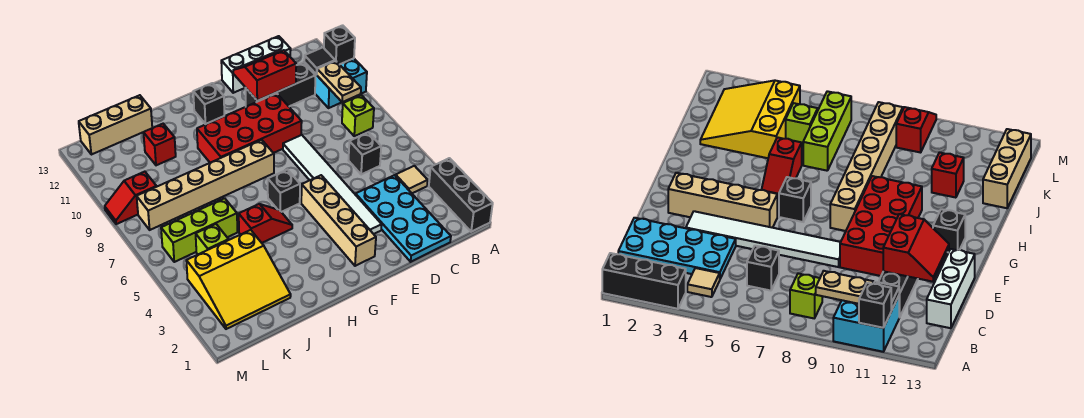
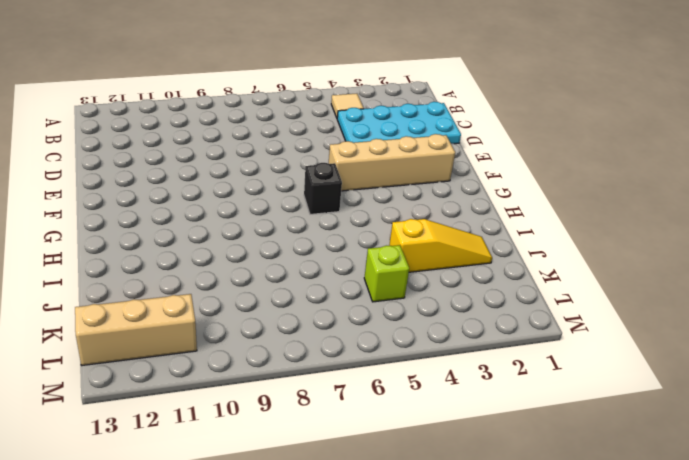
yellow 1x3 slope [389,219,492,272] -> yellow 3x3 slope [186,230,291,329]
tan 1x3 brick [75,294,197,365] -> tan 1x3 brick turned to [79,95,152,155]
none -> black 1x3 brick [429,158,493,232]
none -> cyan 2x2 brick [304,58,367,108]
none -> lime 1x1 brick [342,95,374,136]

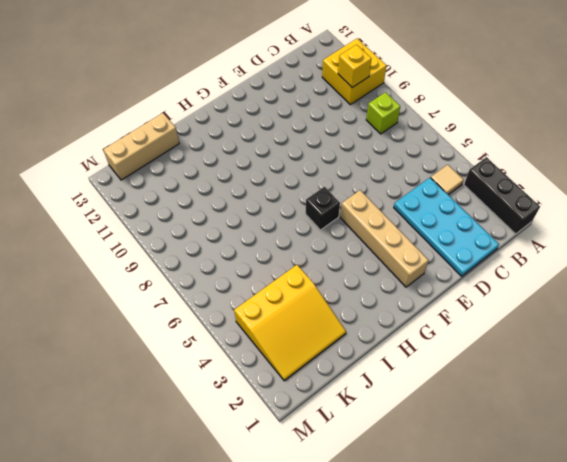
yellow 2x2 brick [322,39,386,105] -> cyan 2x2 brick [304,58,367,108]
yellow 1x1 brick [338,45,372,88] -> tan 1x2 plate [317,61,361,102]
none -> black 1x1 brick [348,132,381,174]
none -> black 1x3 brick [245,63,315,107]
none -> white 1x3 brick [221,36,291,93]

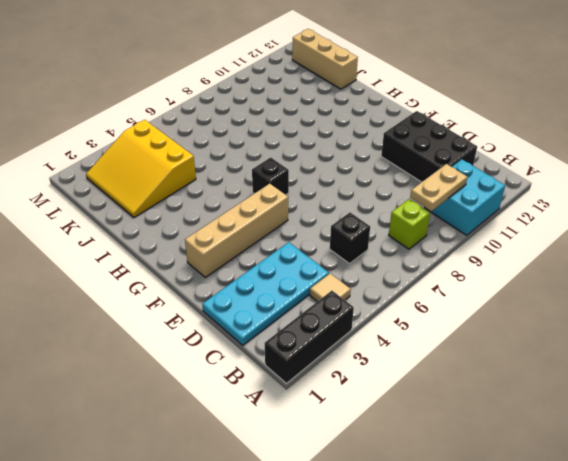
black 2x3 brick [381,111,477,182] -> black 1x3 brick [245,63,315,107]
none -> white 1x3 brick [221,36,291,93]
none -> white 1x6 tile [283,135,382,234]
none -> red 2x4 brick [197,93,302,163]

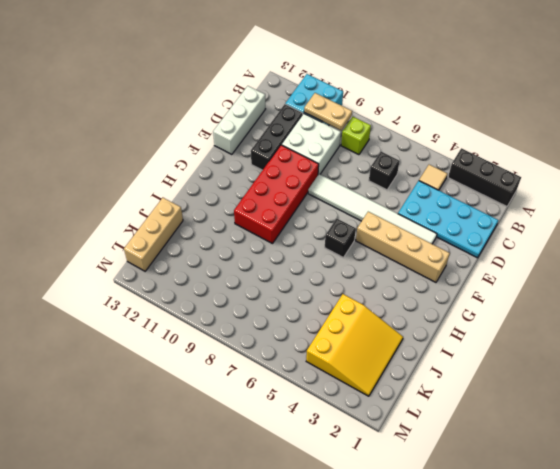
white 2x2 brick [281,113,341,175] -> none
none -> tan 1x6 brick [137,140,274,230]
none -> black 1x1 brick [193,83,224,124]
none -> red 1x2 slope [239,204,292,243]

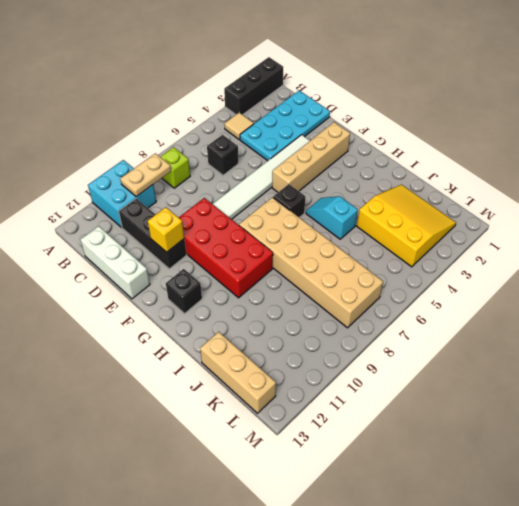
yellow 1x1 brick [148,207,184,252] -> red 2x2 slope [233,50,296,101]
tan 2x6 brick [239,197,383,328] -> tan 1x6 brick [137,140,274,230]
cyan 1x2 slope [306,196,358,239] -> red 1x2 slope [239,204,292,243]
none -> lime 1x3 brick [161,198,237,262]
none -> red 1x1 brick [143,124,176,165]
none -> lime 1x1 brick [196,224,229,254]

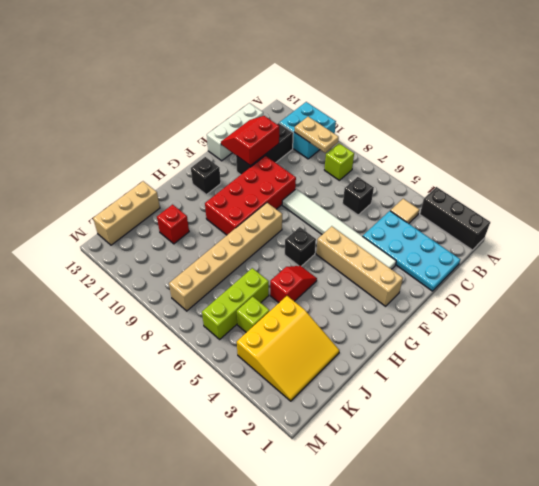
none -> red 1x2 slope [105,172,157,224]
none -> black 1x1 brick [324,25,355,65]
none -> black 1x1 tile [304,47,335,75]

